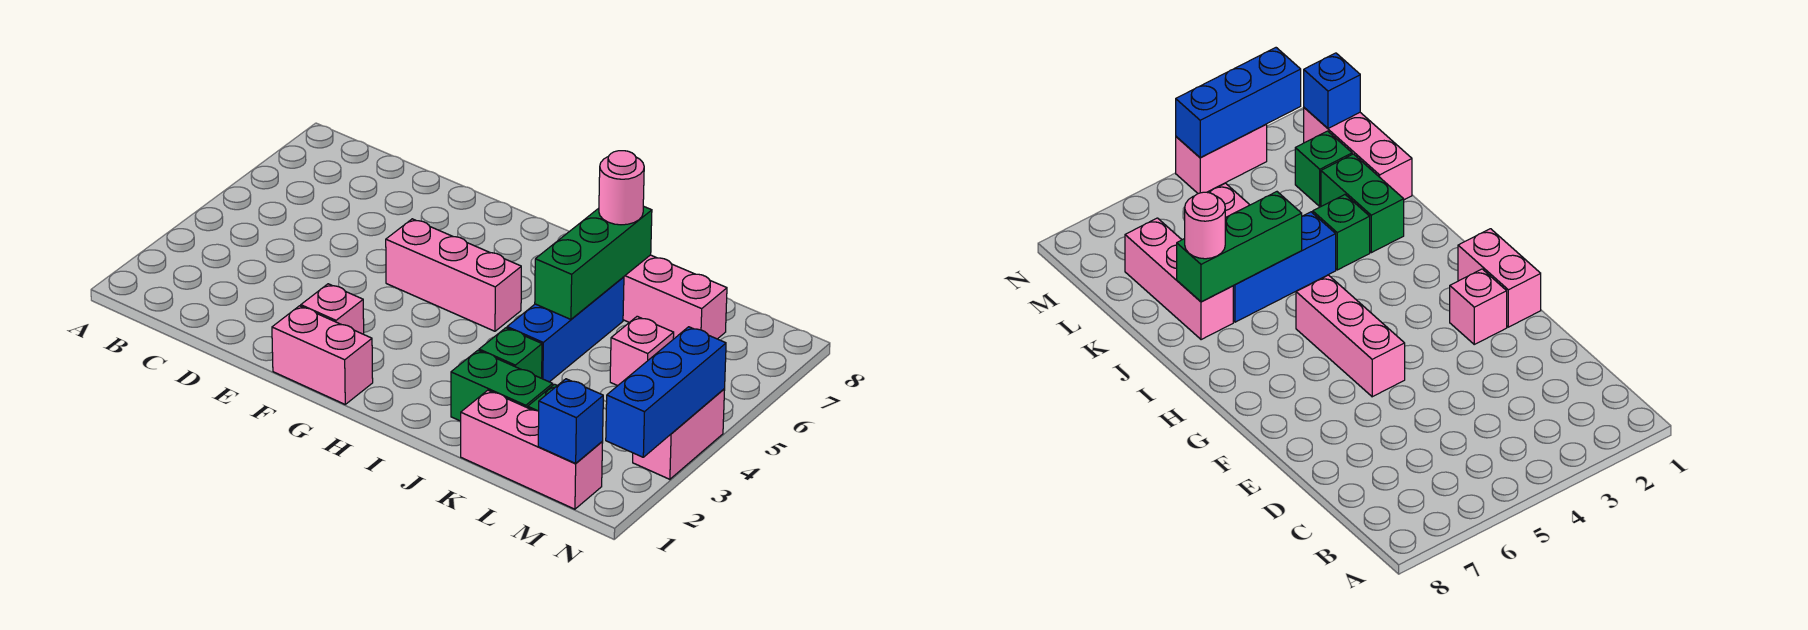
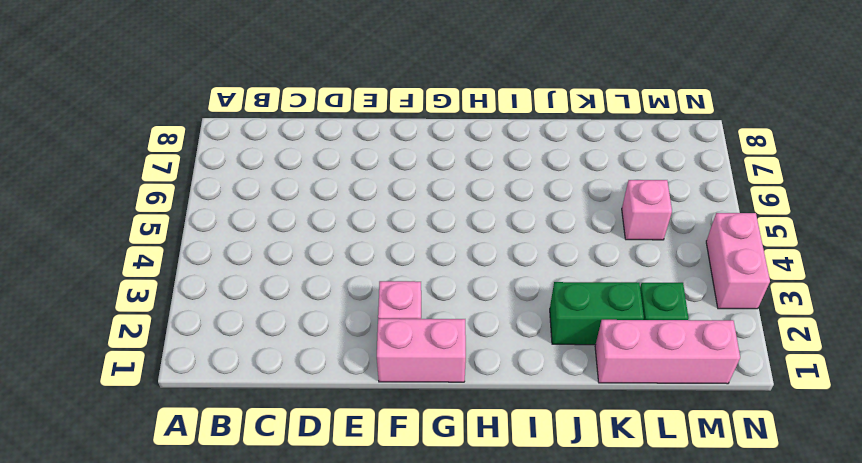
none -> pink 1x3 brick [386,219,521,331]
none -> green 1x1 brick [479,328,542,378]
none -> blue 1x3 brick [507,277,624,382]

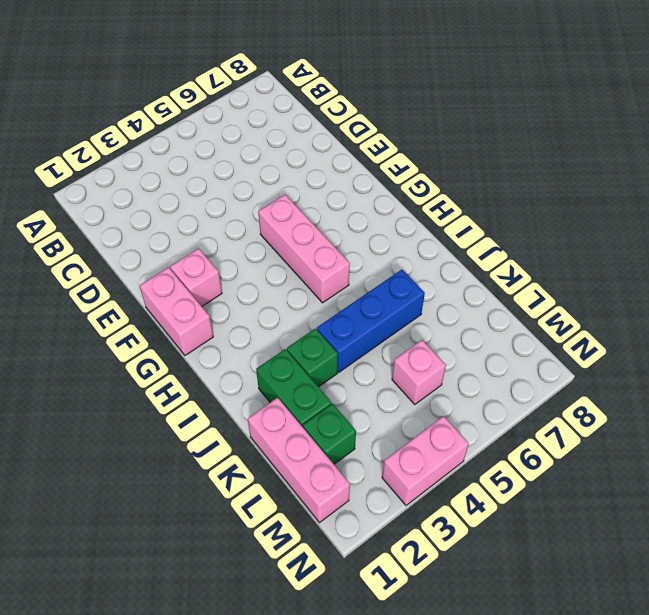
none -> pink 1x3 brick [623,255,727,339]
none -> green 1x3 brick [535,206,652,319]
none -> blue 1x1 brick [538,379,603,463]

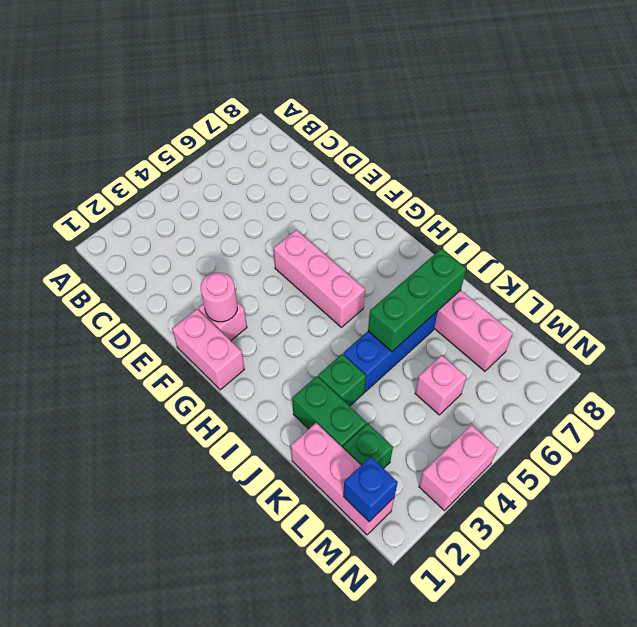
pink 1x1 round brick [201,273,237,322] -> pink 1x1 round brick moved to [599,151,644,225]
none -> blue 1x3 brick [606,327,726,457]

